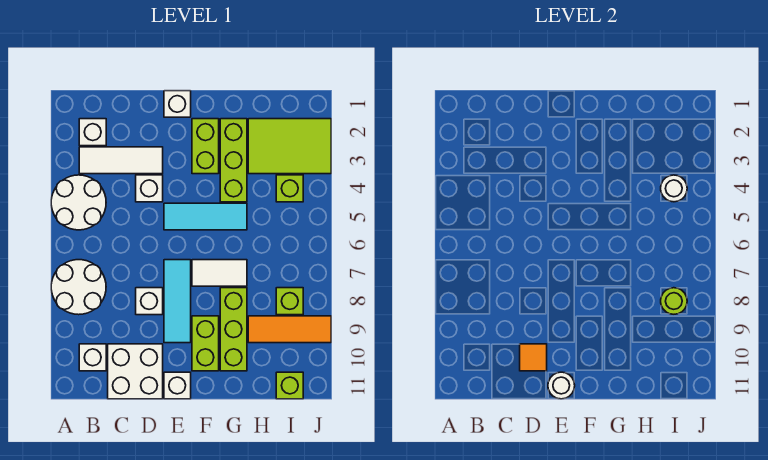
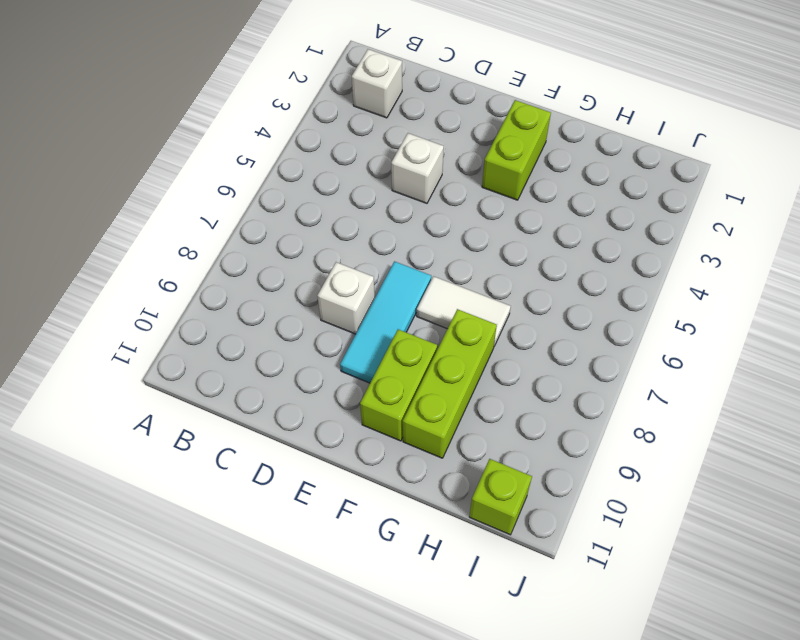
none -> white 2x2 round brick [51,175,106,230]
none -> white 2x2 round brick [51,260,106,315]
none -> white 1x3 tile [79,147,163,174]

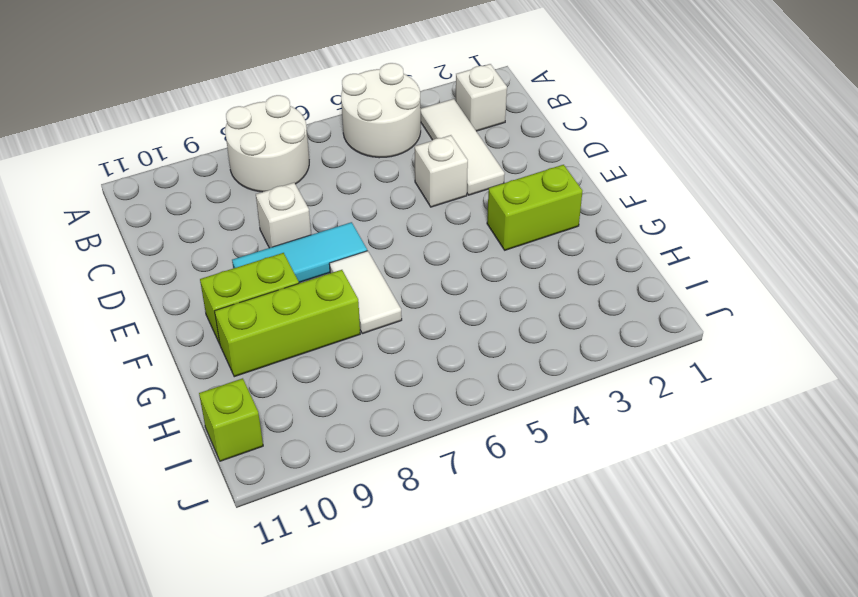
none -> white 1x1 brick [79,344,106,371]
none -> white 2x2 brick [108,344,163,399]
none -> white 1x1 brick [164,91,191,117]

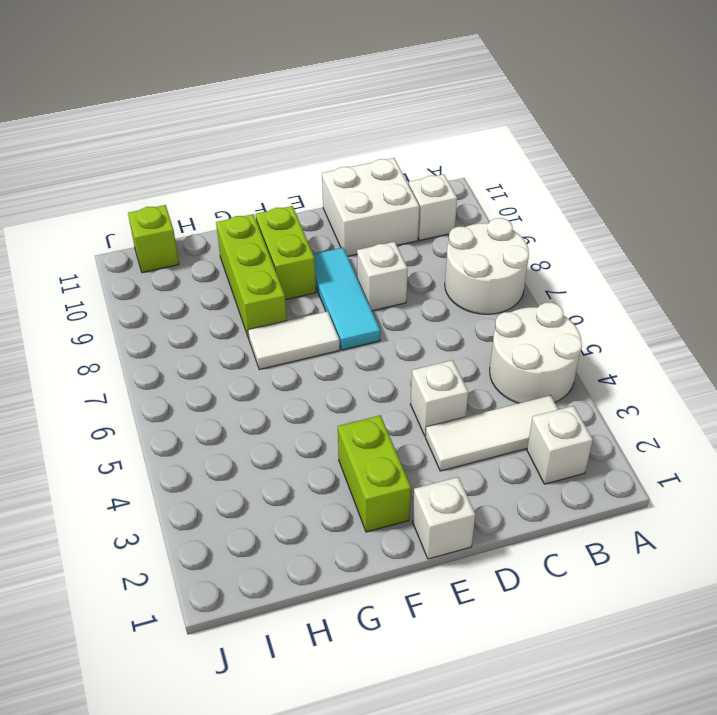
none -> cyan 1x3 tile [164,203,247,230]
none -> white 1x1 brick [164,372,191,399]
none -> lime 1x3 brick [220,119,247,202]

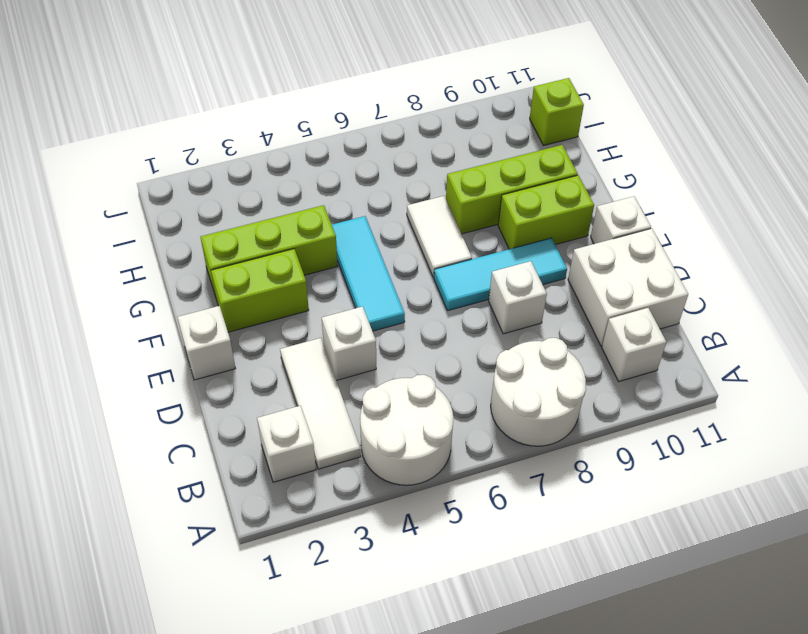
none -> lime 2x3 tile [248,119,331,174]
none -> orange 1x3 tile [248,316,331,343]
none -> lime 1x1 brick [276,175,303,202]

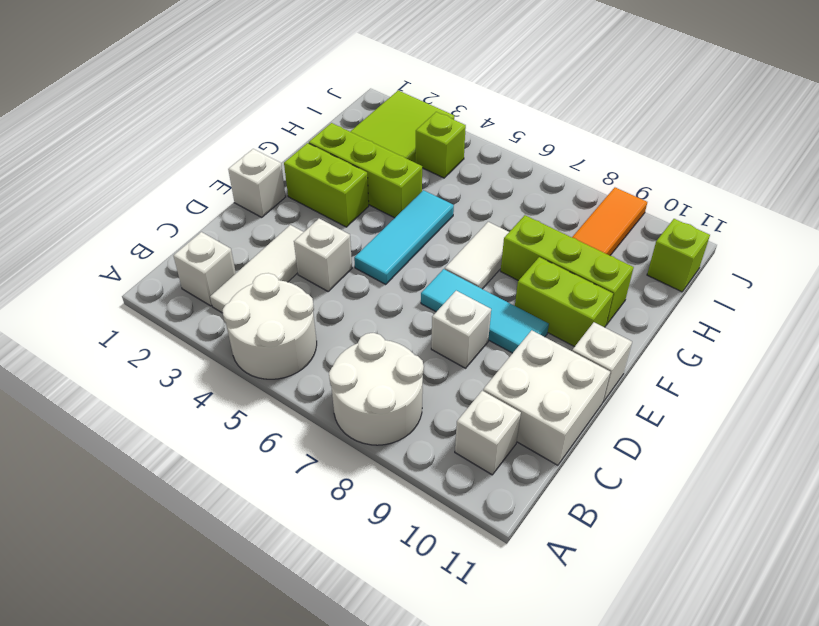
none -> lime 1x1 brick [276,288,303,315]
none -> orange 1x1 tile [520,344,547,371]
none -> white 1x1 round brick [548,372,575,399]

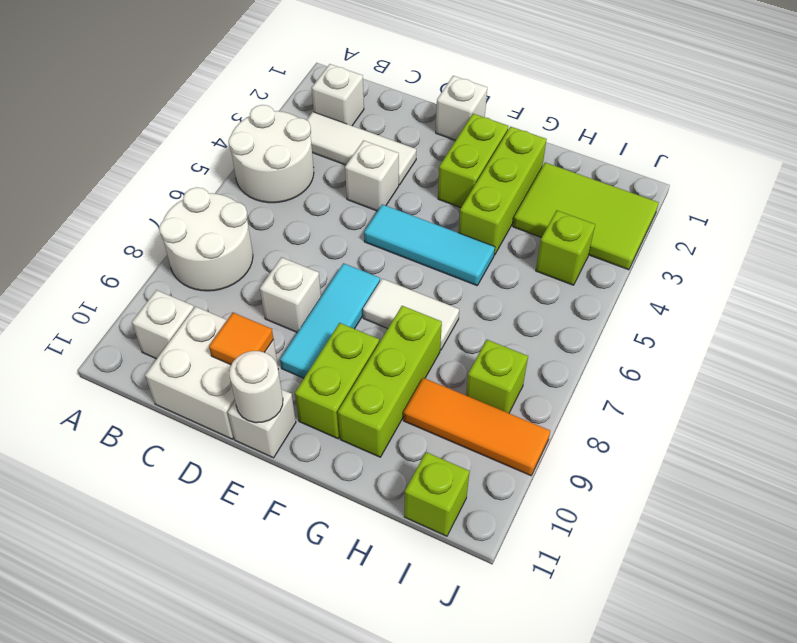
none -> white 1x1 round brick [661,175,687,202]
none -> lime 1x1 round brick [661,288,687,314]

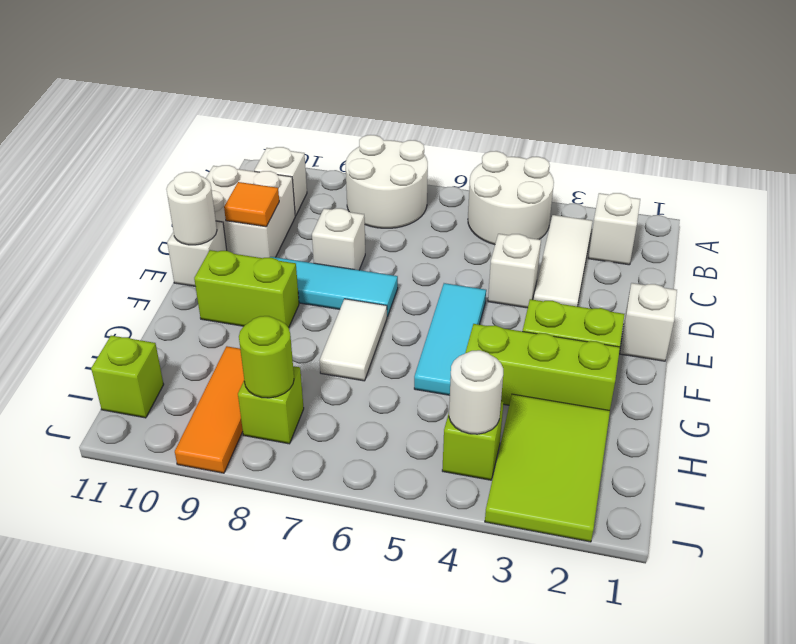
none -> lime 1x3 brick [220,288,247,371]

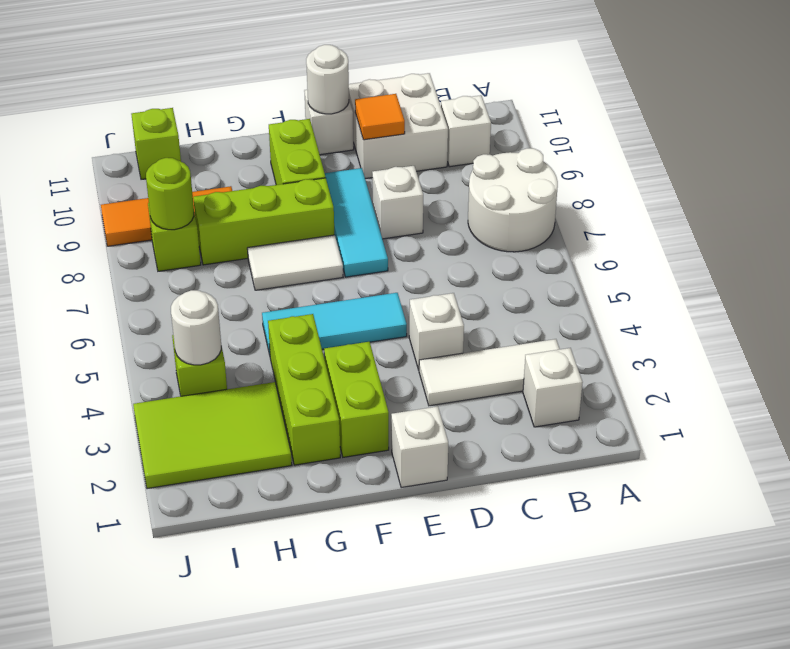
lime 1x3 brick [193,178,334,265] -> lime 1x3 brick turned to [220,288,247,371]
none -> white 2x2 round brick [51,175,106,230]

